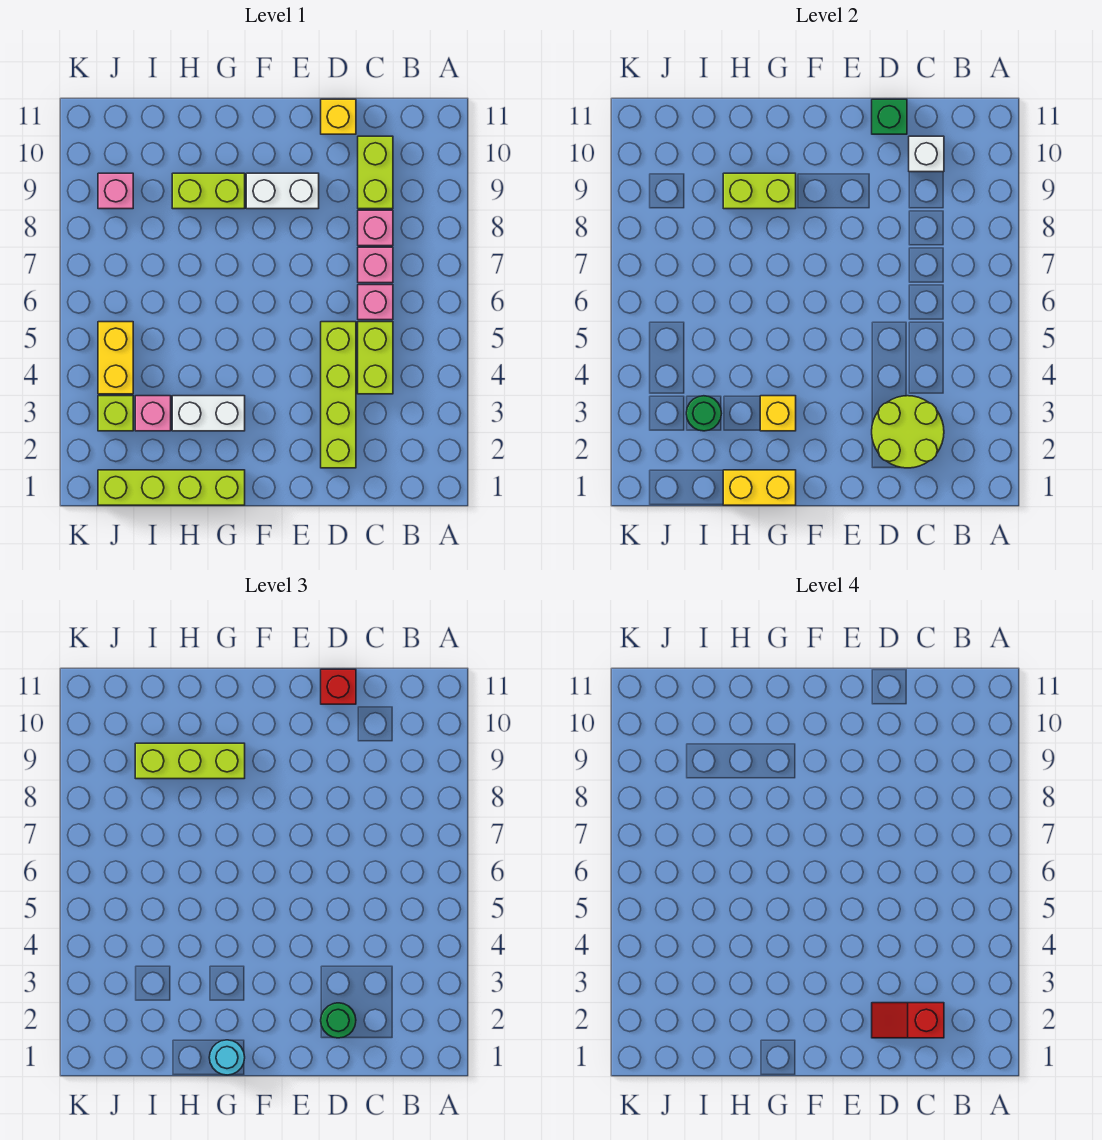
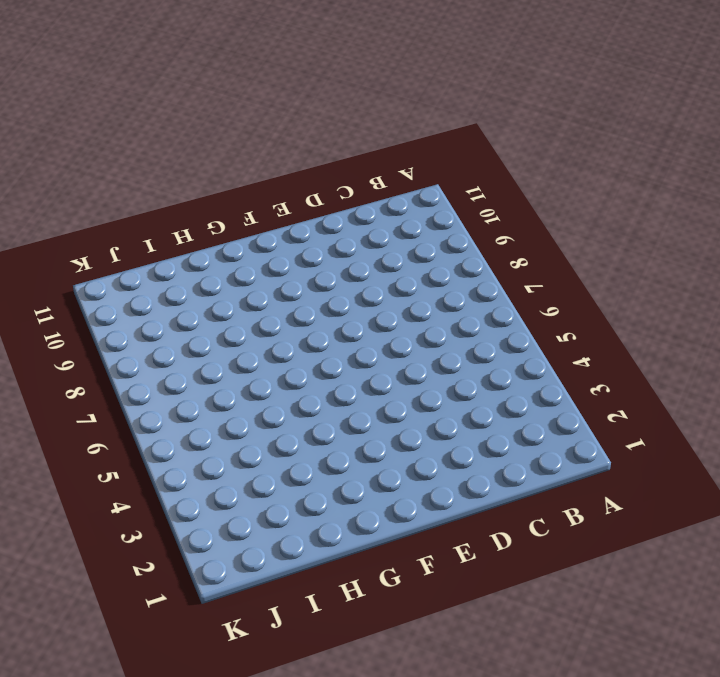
none -> lime 1x2 brick [358,322,393,394]
none -> pink 1x1 brick [358,285,393,320]
none -> pink 1x1 brick [358,247,393,283]

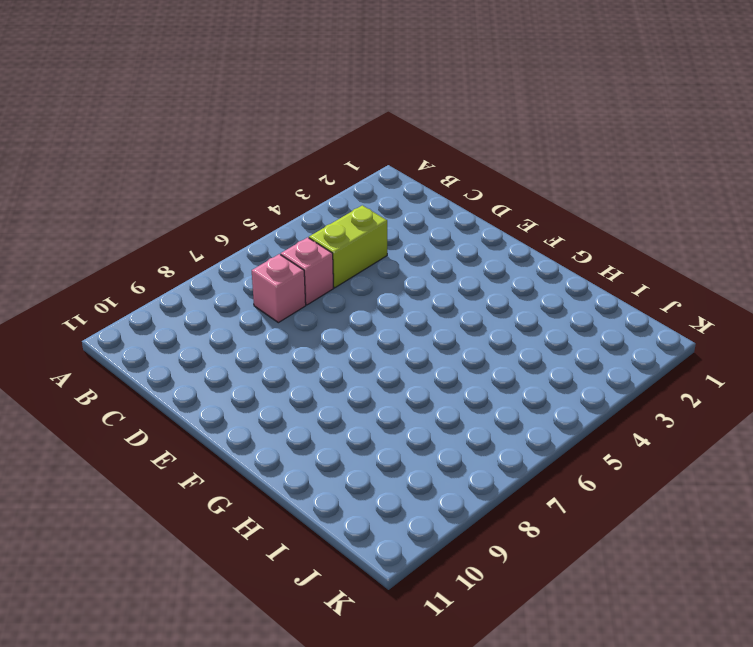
none -> pink 1x1 brick [358,210,393,246]
none -> lime 1x2 brick [358,136,393,209]
none -> lime 1x4 brick [321,322,356,468]

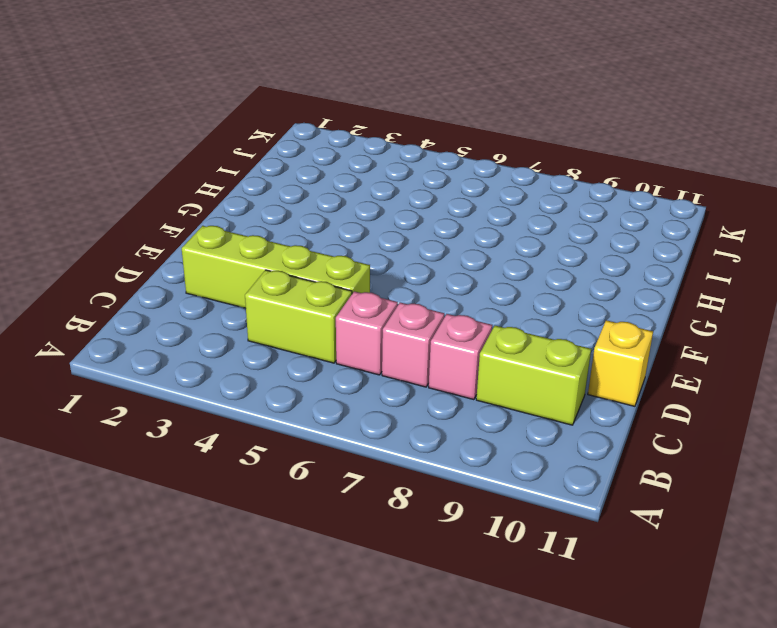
none -> white 1x2 brick [246,173,319,209]
none -> lime 1x4 brick [98,470,245,505]
none -> white 1x2 brick [172,396,245,431]

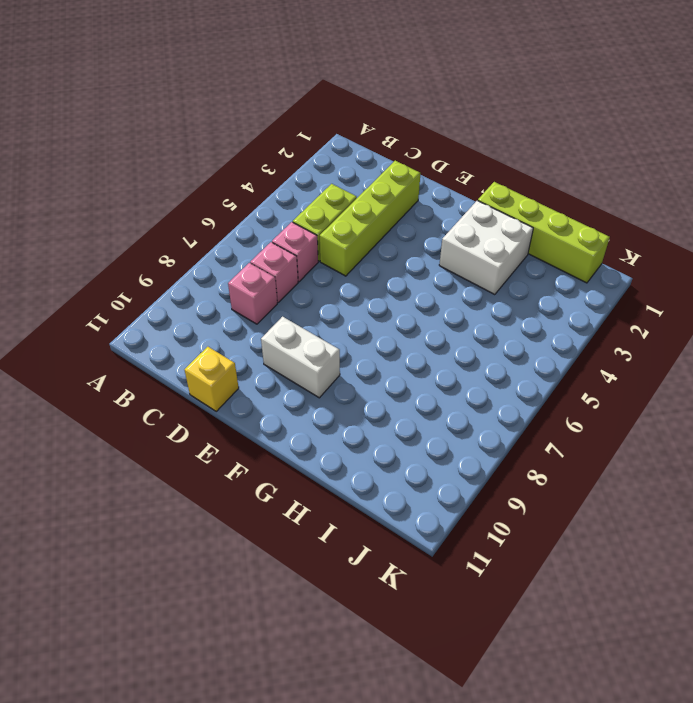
white 2x2 brick [439,200,533,295] -> white 1x2 brick [172,396,245,431]
none -> lime 1x2 brick [358,136,393,209]
none -> lime 1x2 brick [172,173,245,209]
none -> pink 1x1 brick [135,396,171,431]

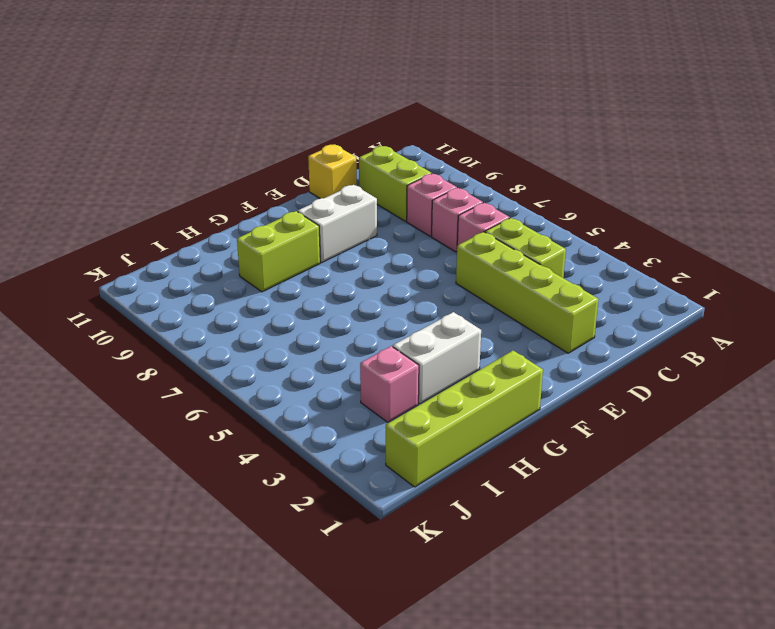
none -> lime 1x1 brick [98,396,133,431]
none -> yellow 1x2 brick [98,322,133,394]
none -> pink 1x1 brick [98,173,133,209]

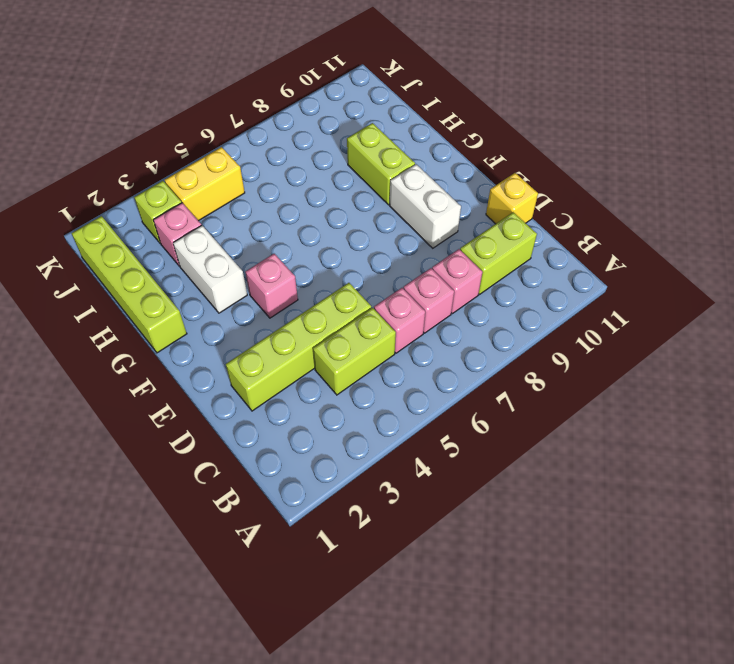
pink 1x1 brick [245,254,298,318] -> pink 1x1 brick moved to [98,173,133,209]
none -> lime 2x2 round brick [872,396,944,468]
none -> white 1x1 brick [909,136,944,172]
none -> green 1x1 brick [872,99,907,134]

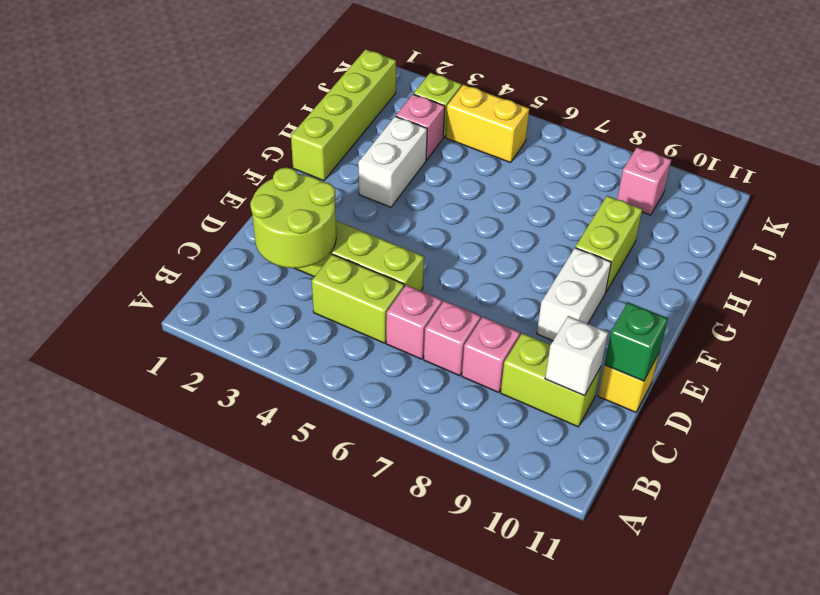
none -> yellow 1x2 brick [723,470,796,505]
none -> yellow 1x1 brick [760,396,796,431]
none -> lime 1x2 brick [723,173,796,209]

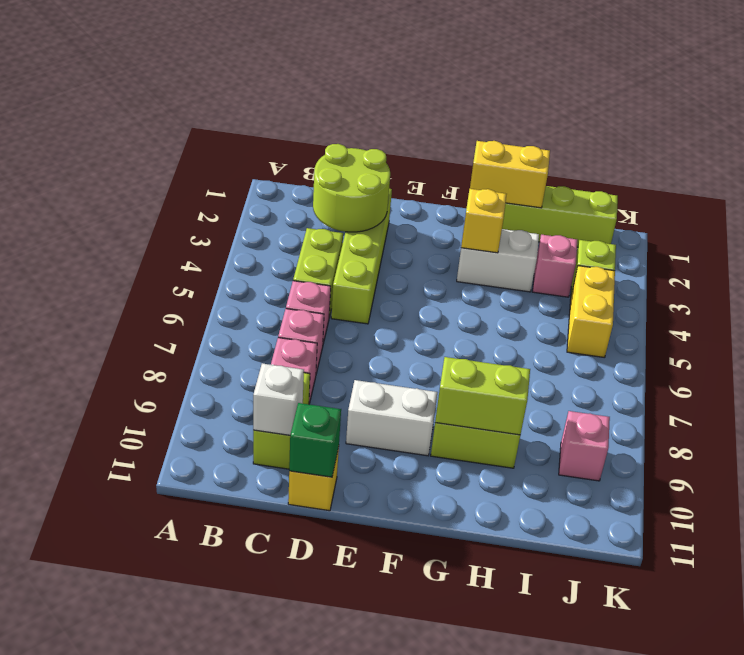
none -> green 1x1 round brick [686,396,721,431]
none -> green 1x1 round brick [321,1003,356,1038]
none -> red 1x1 brick [321,669,356,704]

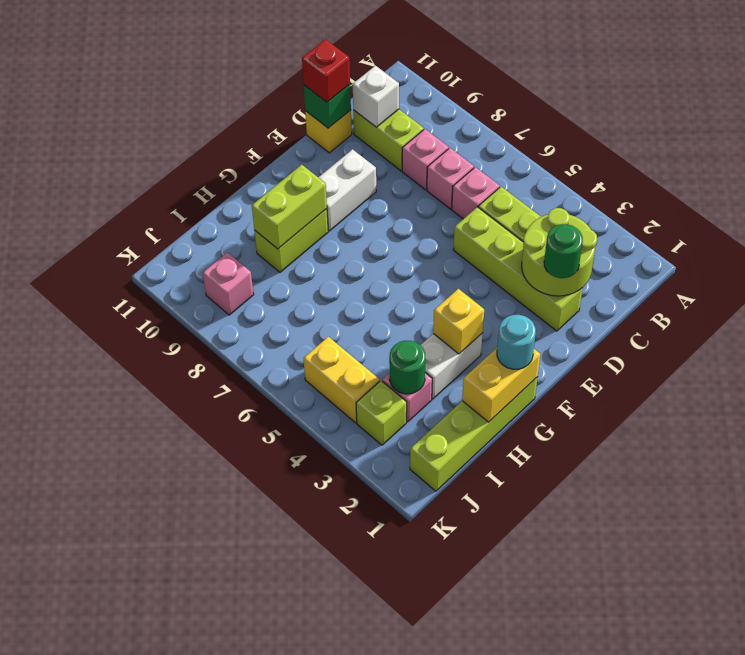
none -> lime 1x3 brick [135,743,245,779]
none -> red 1x2 slope [872,1003,944,1038]

